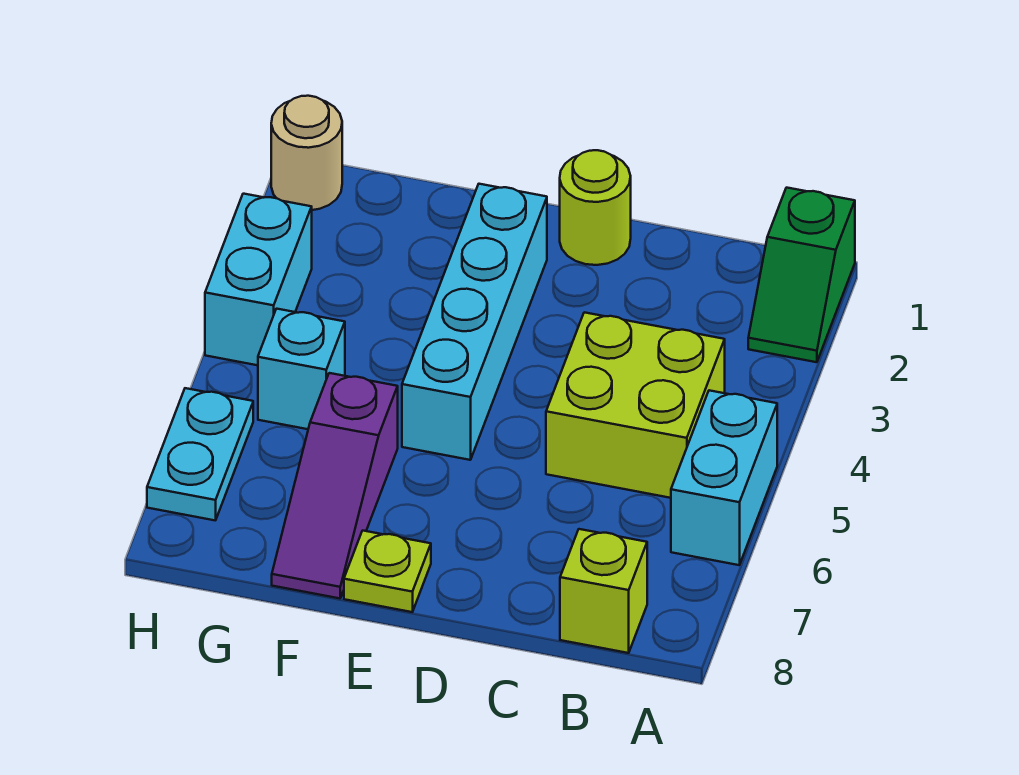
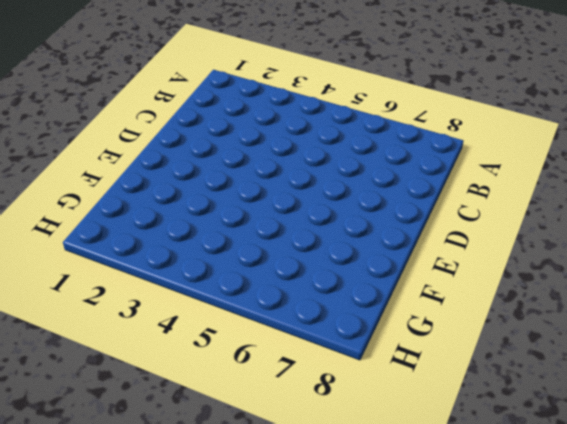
none -> green 1x2 slope [748,188,855,362]
none -> cyan 1x2 brick [671,390,777,565]
none -> lime 2x2 brick [546,312,725,498]

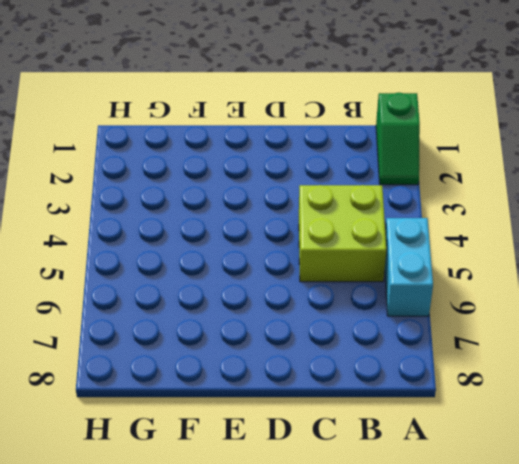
none -> lime 1x1 brick [560,529,647,653]
none -> lime 1x1 round brick [560,150,631,265]
none -> cyan 1x4 brick [402,184,547,460]

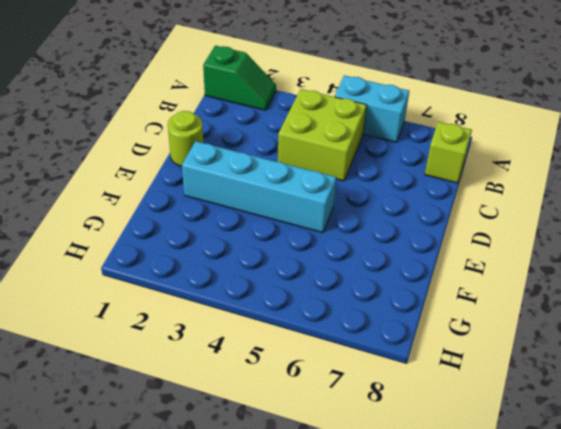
none -> lime 1x1 plate [344,531,431,612]
none -> purple 1x3 slope [272,373,398,598]
none -> cyan 1x1 brick [258,309,345,429]

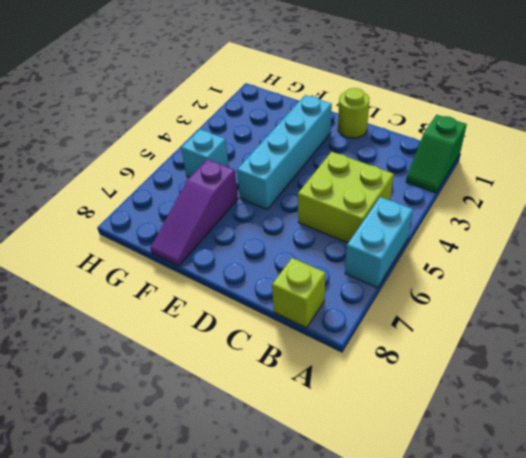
none -> lime 1x1 plate [344,531,431,612]
none -> tan 1x1 round brick [271,96,342,210]
none -> cyan 1x2 brick [205,194,312,365]

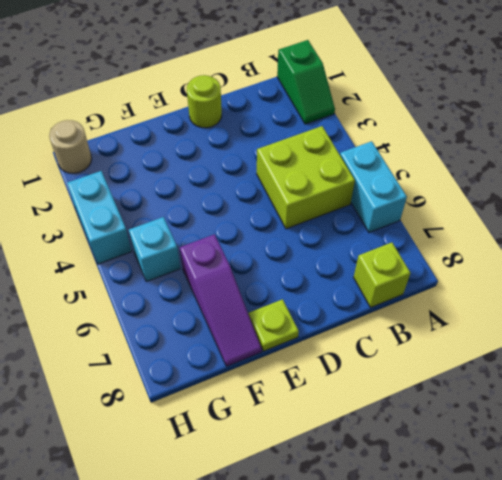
none -> cyan 1x4 brick [402,184,547,460]
none -> cyan 1x2 plate [147,388,253,520]

